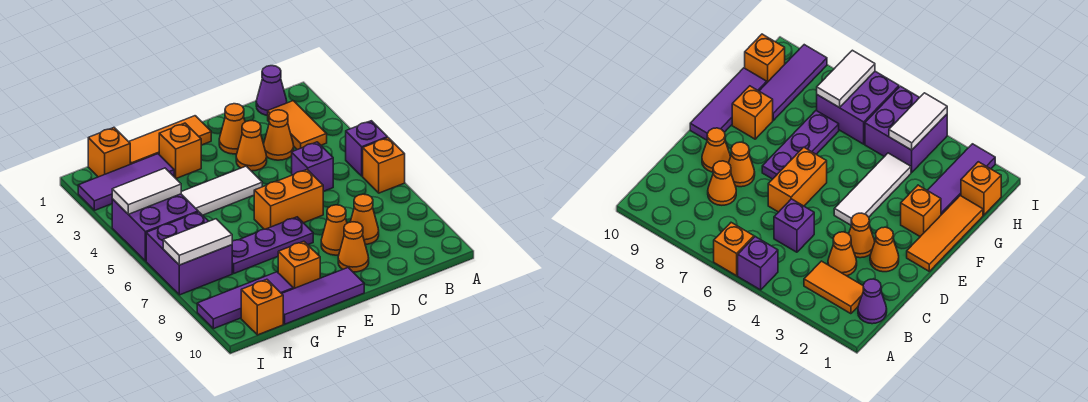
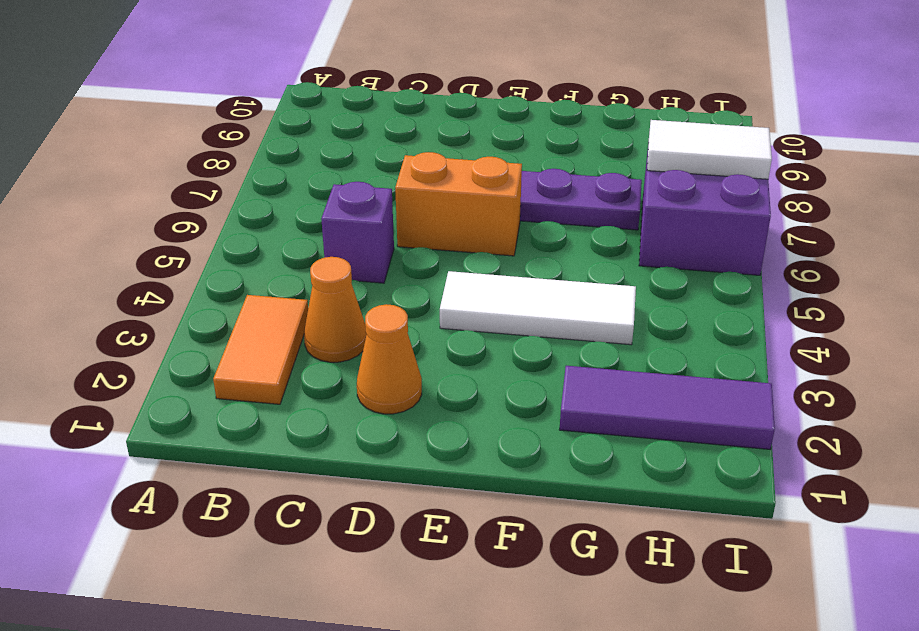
none -> purple 1x1 brick [346,121,388,176]
none -> orange 1x1 brick [363,138,405,193]
none -> purple 1x1 cone [256,66,287,115]

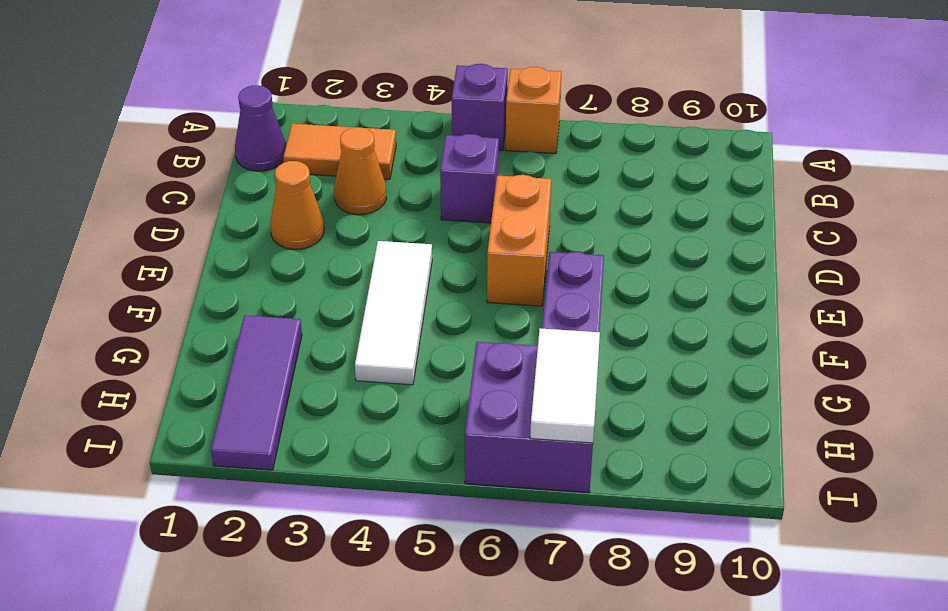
none -> orange 1x1 cone [350,194,379,245]
none -> orange 1x1 cone [236,121,267,171]
none -> orange 1x1 cone [321,205,347,255]

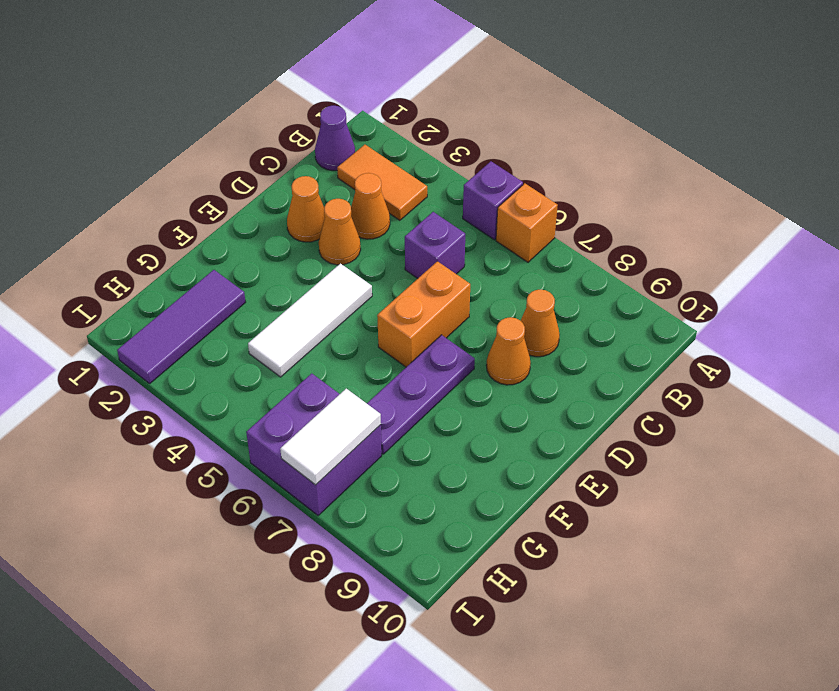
none -> orange 1x1 cone [338,222,369,272]
none -> orange 1x3 tile [129,116,211,164]
none -> purple 1x3 tile [282,268,364,324]

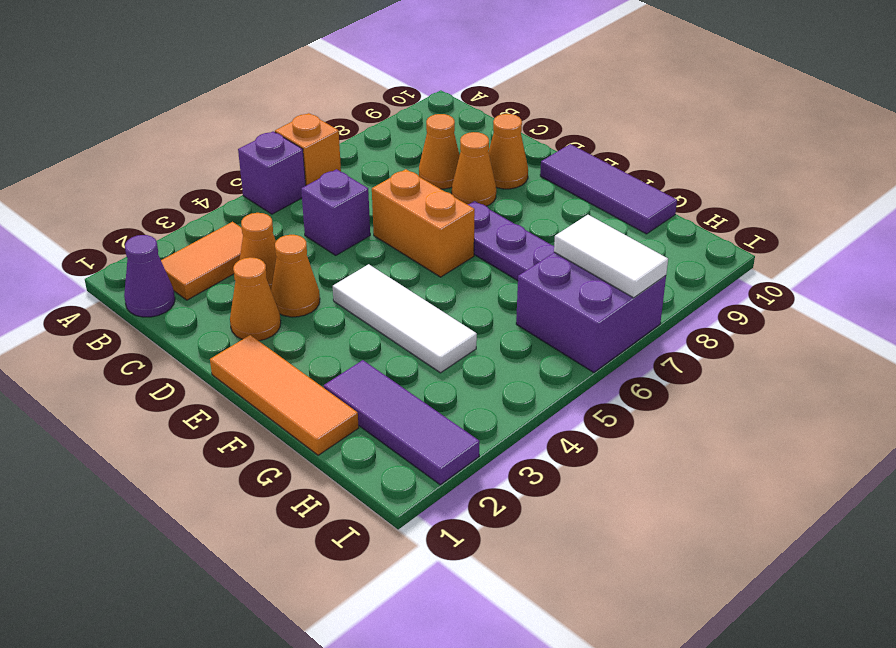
none -> orange 1x1 brick [159,123,201,178]
none -> orange 1x1 brick [278,241,320,289]
none -> purple 1x3 tile [197,272,293,329]

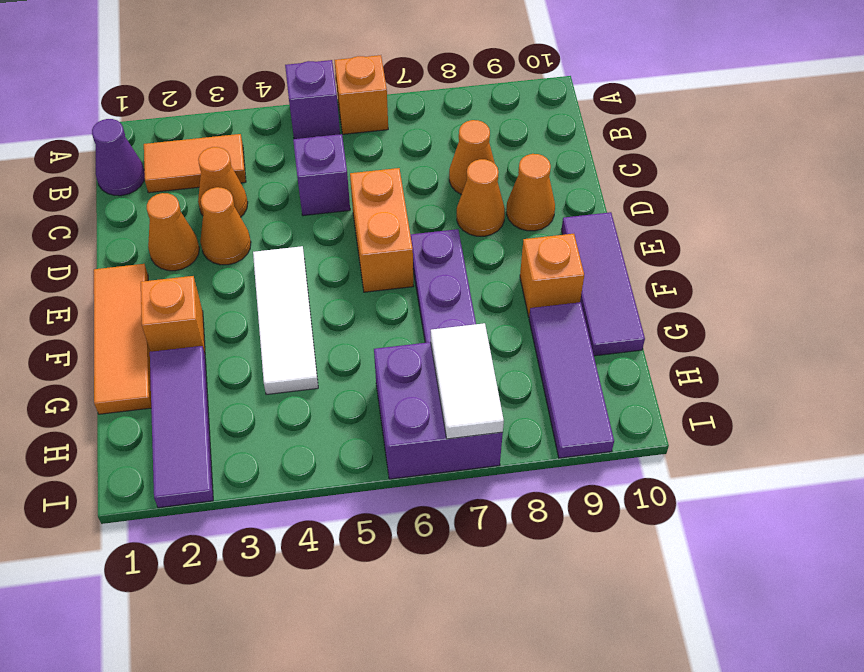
none -> orange 1x1 brick [88,128,130,177]
none -> purple 2x2 brick [112,194,198,261]
none -> orange 1x1 brick [241,279,283,335]

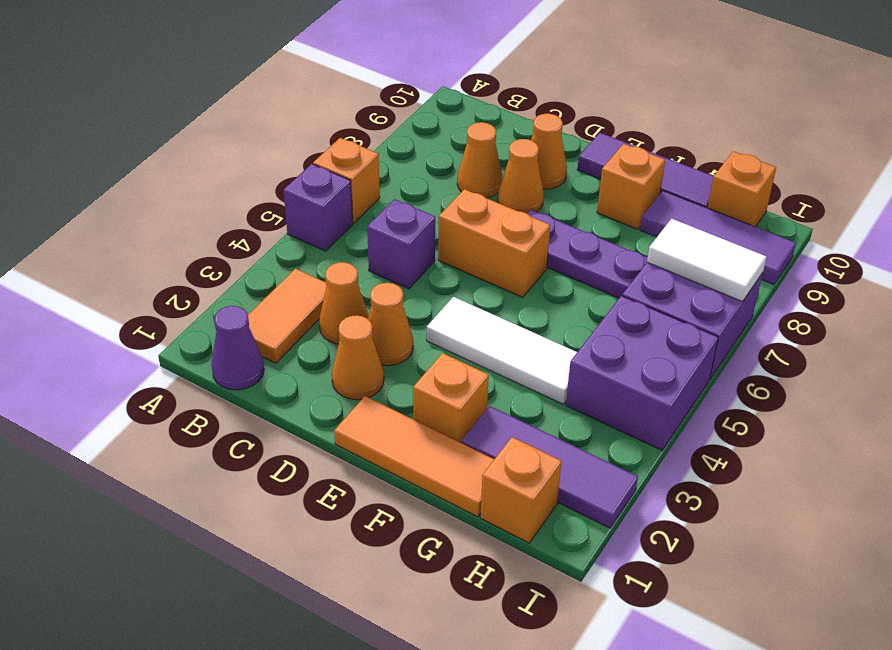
none -> white 1x2 tile [112,168,181,214]

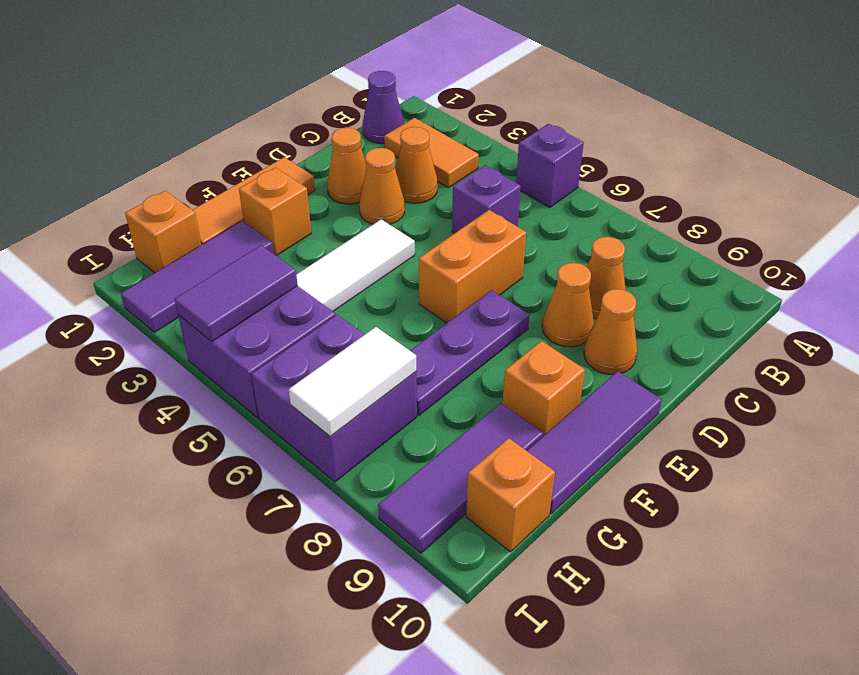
purple 1x2 tile [175,245,298,341] -> white 1x2 tile [112,168,181,214]
none -> orange 1x1 brick [363,138,405,193]

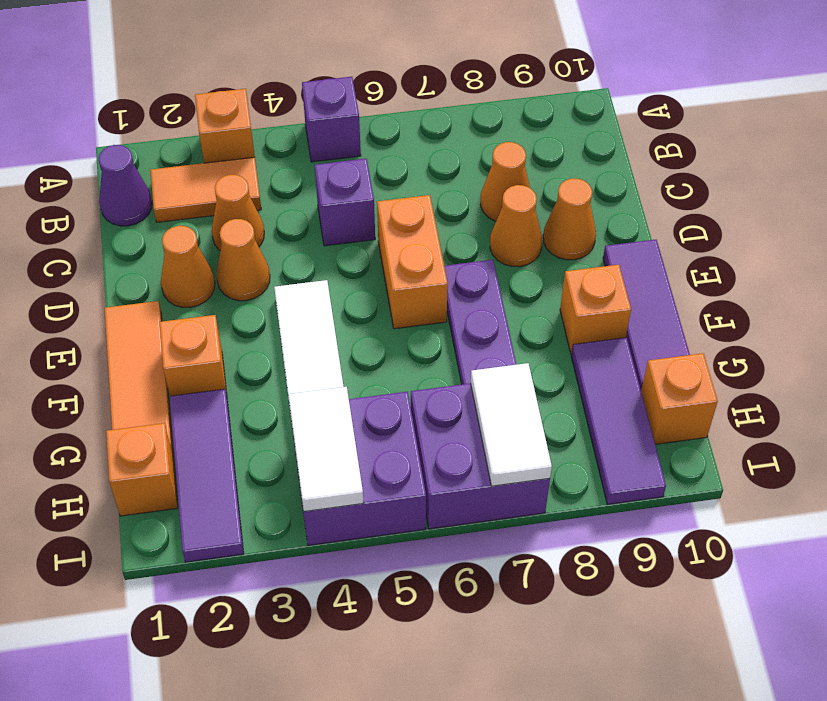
orange 1x1 brick [195,89,255,163] -> orange 1x1 brick moved to [363,138,405,193]

